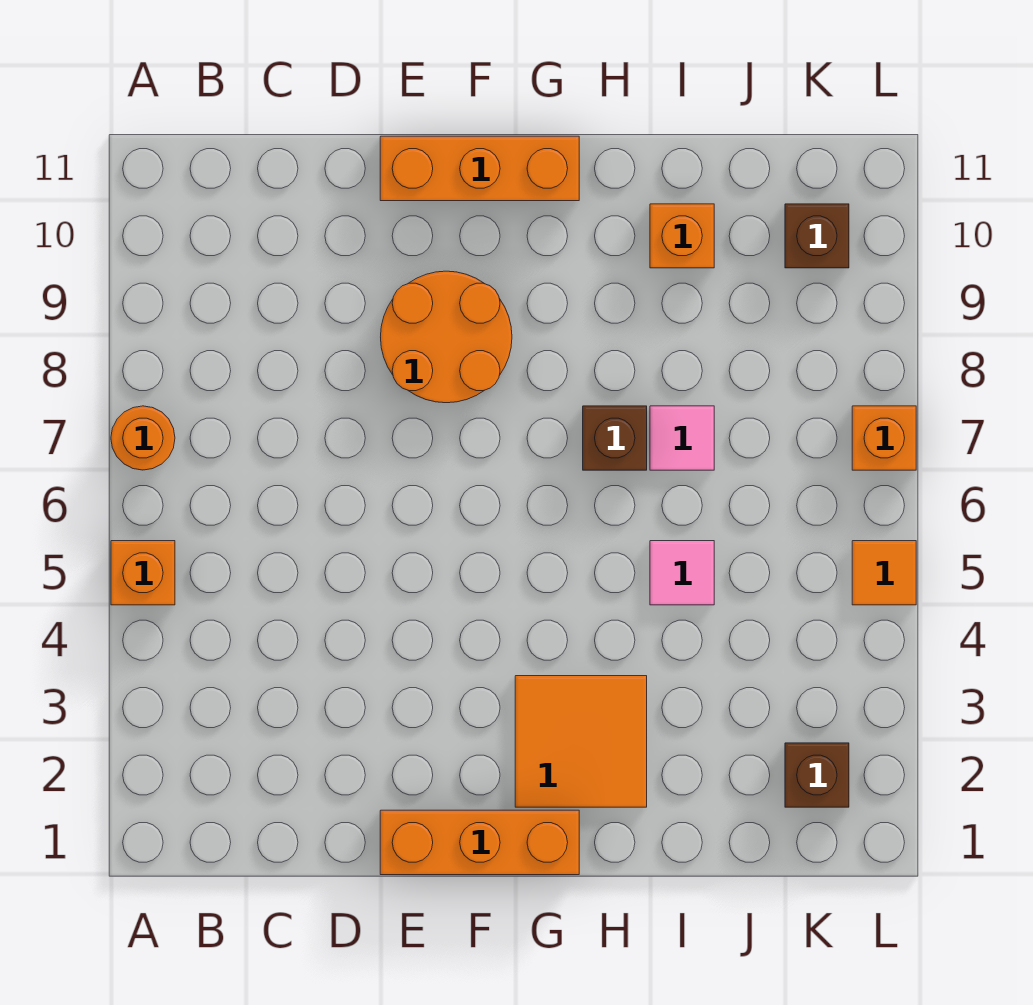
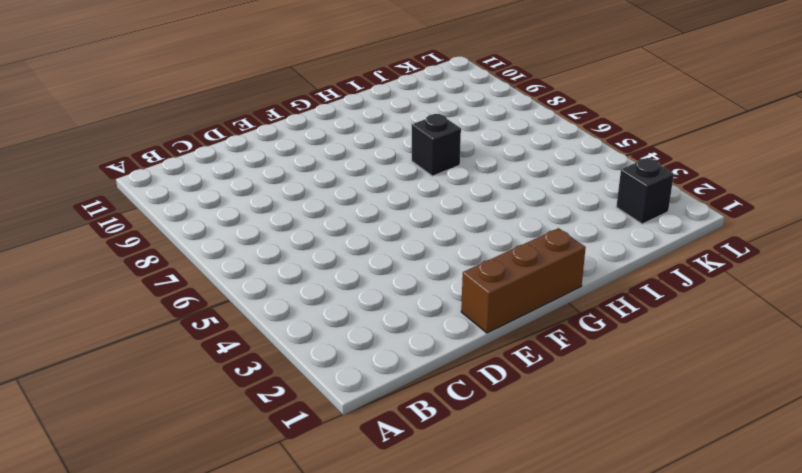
brown 1x3 brick [461,228,586,333] -> orange 1x3 brick [380,810,579,875]
black 1x1 brick [412,114,461,176] -> brown 1x1 brick [583,406,647,470]
black 1x1 brick [616,158,674,224] -> brown 1x1 brick [785,743,849,807]
none -> orange 1x1 brick [111,541,175,605]
none -> orange 1x1 round brick [111,406,175,470]
none -> orange 2x2 round brick [381,271,512,403]

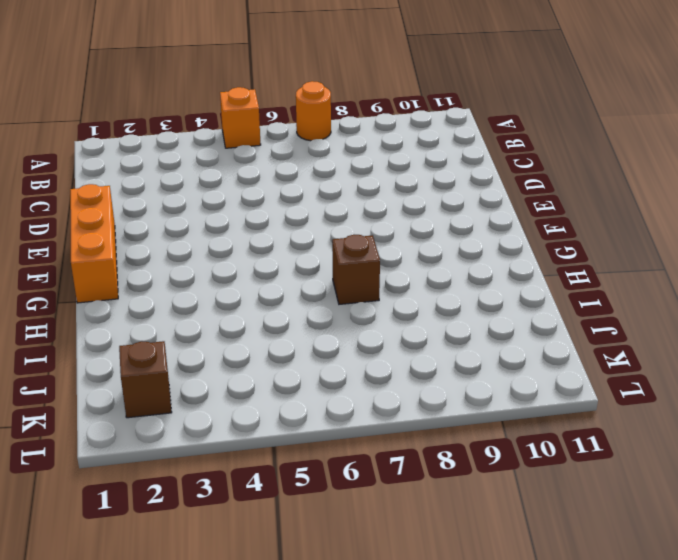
none -> orange 2x2 round brick [381,271,512,403]
none -> orange 1x3 brick [380,136,579,201]
none -> orange 2x2 tile [515,676,647,807]

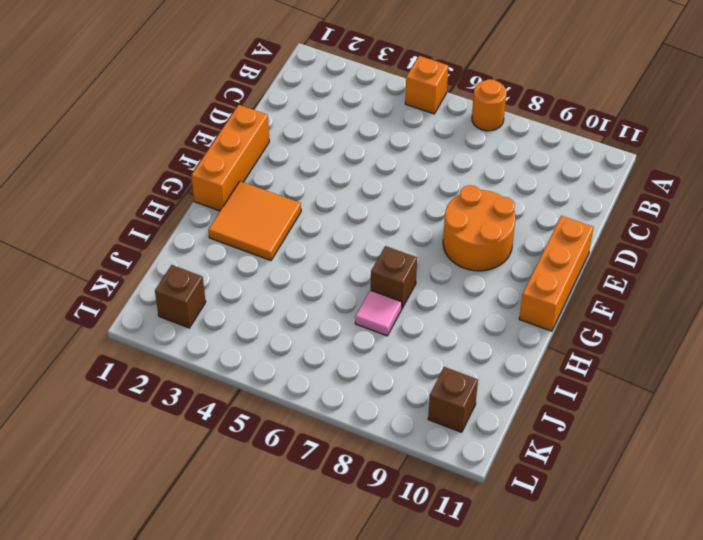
none -> pink 1x1 tile [650,541,714,605]
none -> orange 1x1 brick [650,204,714,268]
none -> orange 1x1 tile [852,541,916,605]

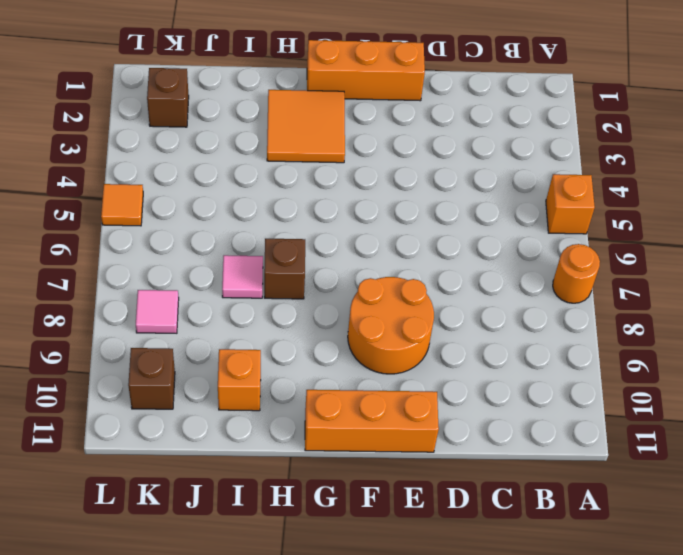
pink 1x1 tile [136,290,179,333] -> pink 1x1 tile moved to [650,541,714,605]
none -> orange 1x1 brick [852,406,916,470]

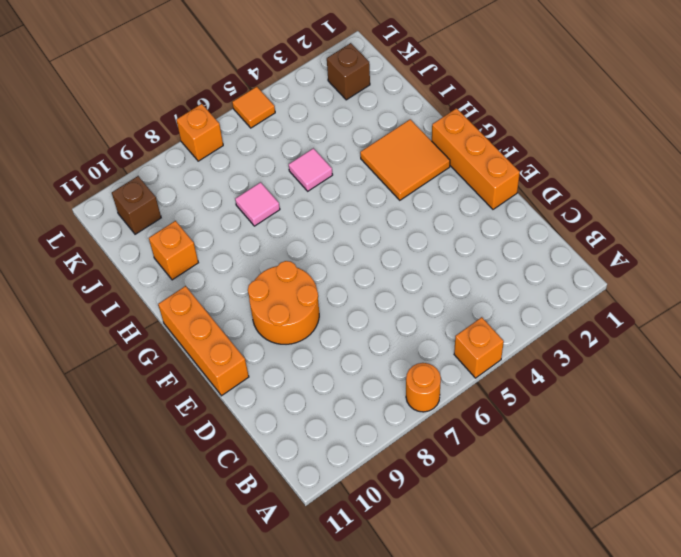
none -> brown 1x1 brick [583,406,647,470]

